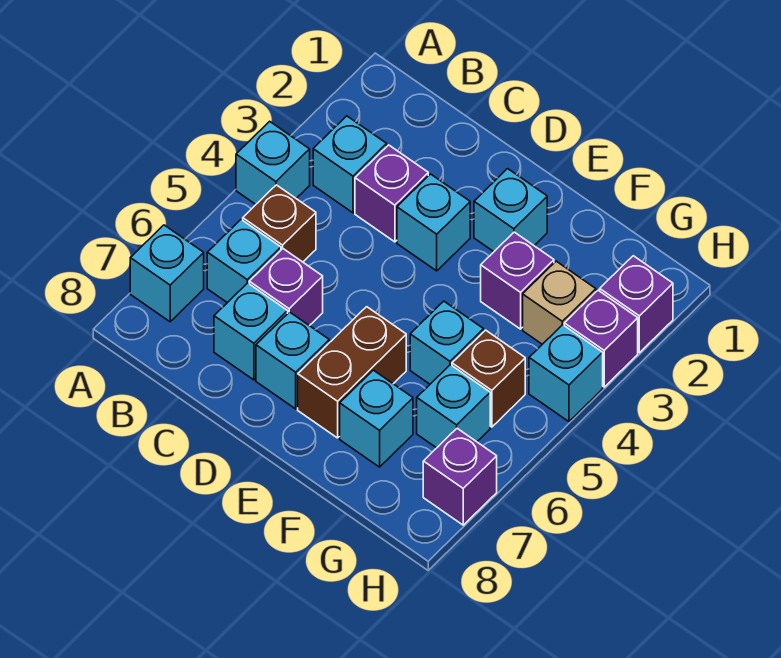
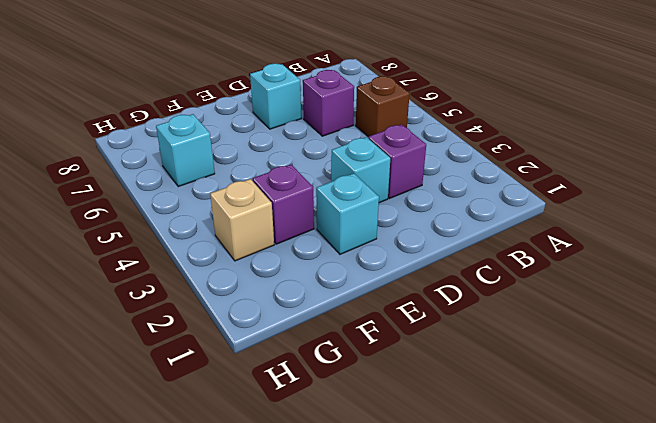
none -> cyan 1x1 brick [236,121,310,204]
none -> cyan 1x1 brick [130,225,204,322]
none -> cyan 1x1 brick [313,116,387,213]

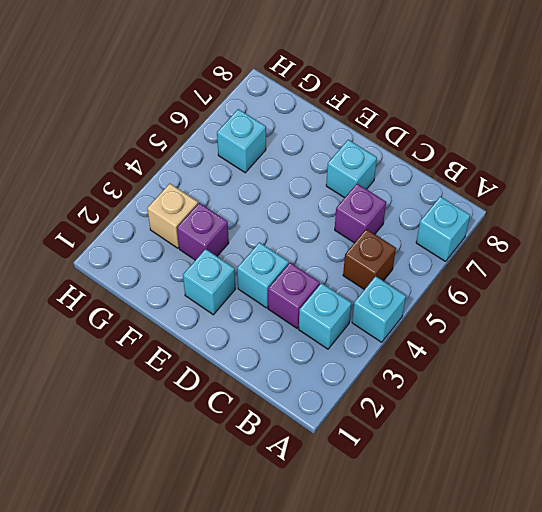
none -> cyan 1x1 brick [207,220,281,303]
none -> cyan 1x1 brick [214,283,288,380]
none -> brown 1x2 brick [298,307,406,438]

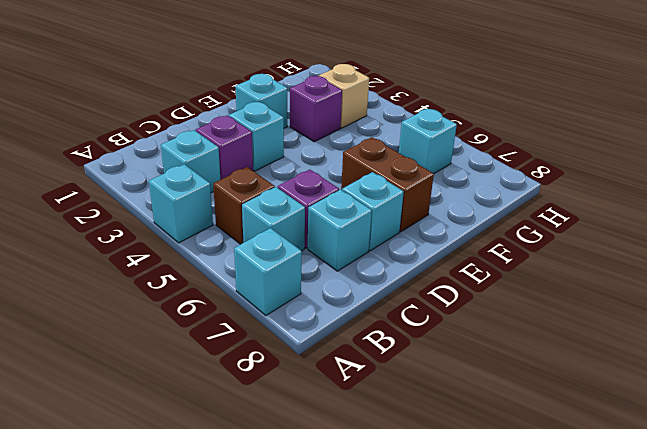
none -> cyan 1x1 brick [410,301,484,384]
none -> cyan 1x1 brick [340,370,413,467]
none -> brown 1x1 brick [452,330,525,427]

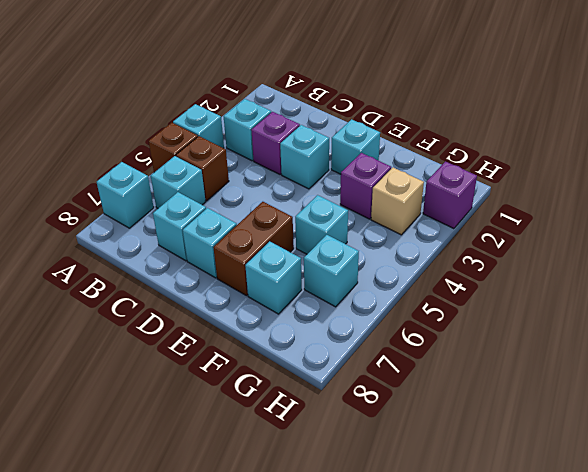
brown 1x1 brick [149,123,198,172] -> brown 1x1 brick moved to [452,330,525,427]
none -> purple 1x1 brick [249,249,323,326]
none -> purple 1x1 brick [564,290,638,387]
none -> cyan 1x1 brick [529,325,603,422]

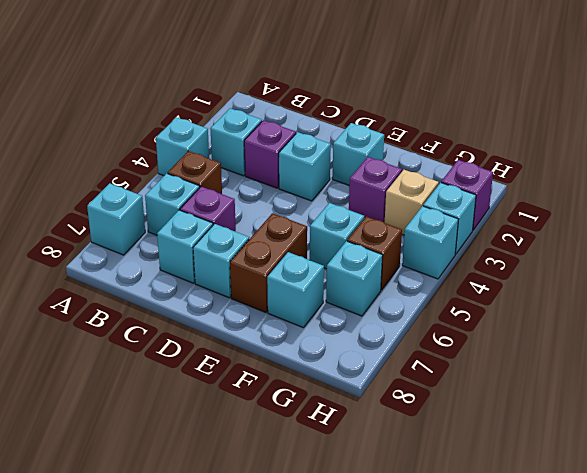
cyan 1x1 brick [423,183,476,254] -> purple 1x1 brick [564,290,638,387]
none -> purple 1x1 brick [423,428,497,525]

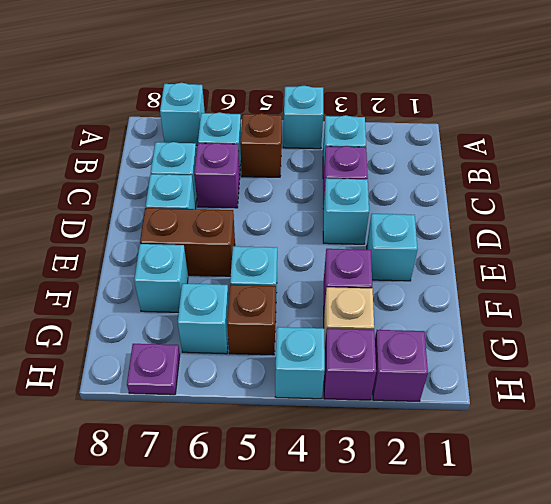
purple 1x1 plate [127,344,180,395] -> purple 1x1 brick [423,428,497,525]

